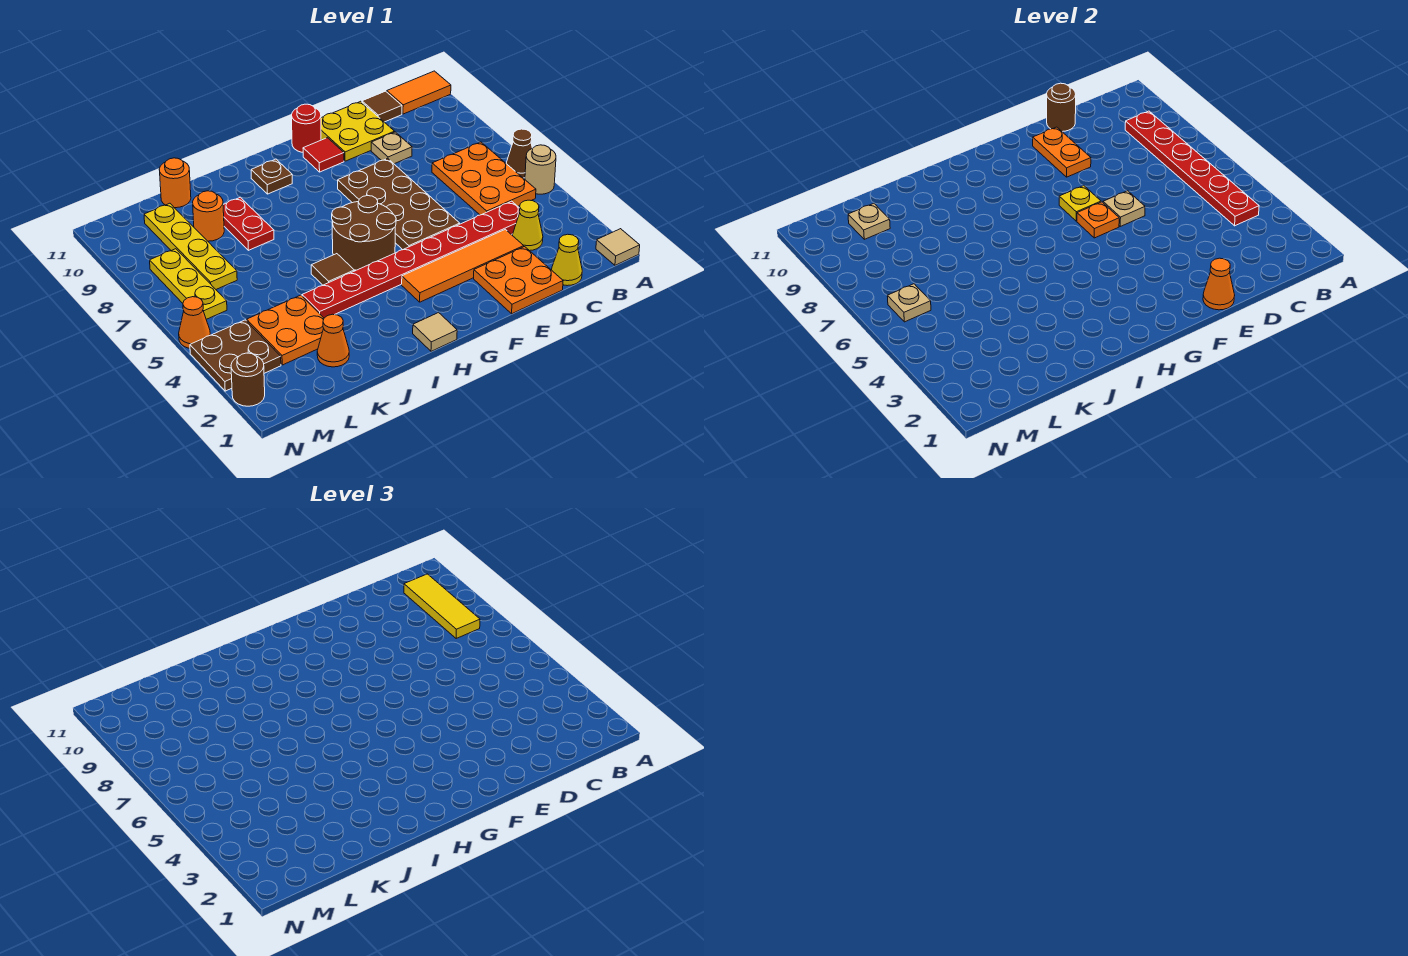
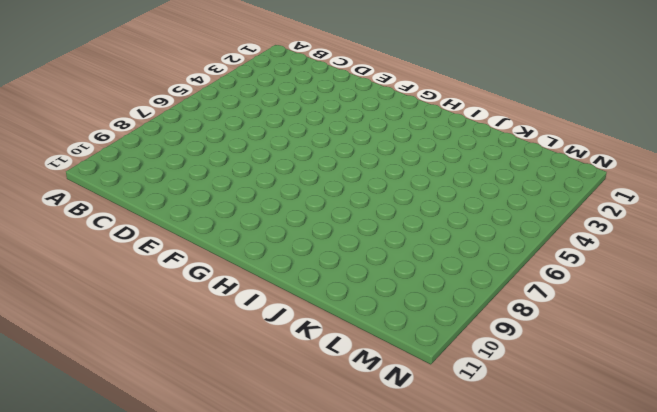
none -> tan 1x1 tile [596,229,640,265]
none -> tan 1x1 round brick [525,145,556,194]
none -> brown 1x1 cone [506,129,532,178]
none -> orange 1x2 tile [387,71,451,114]

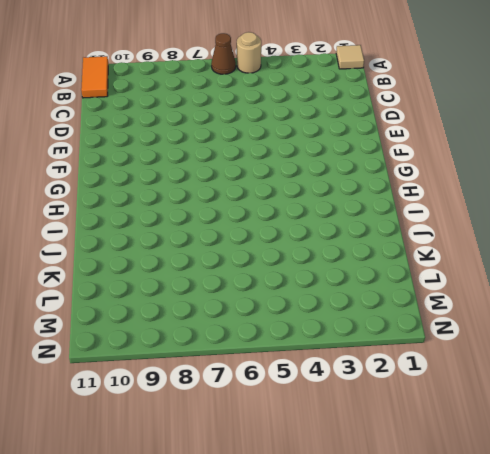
none -> orange 2x3 plate [432,142,536,215]
none -> yellow 1x1 cone [552,234,582,286]
none -> yellow 1x1 cone [512,200,543,251]
none -> red 1x8 plate [302,201,520,318]

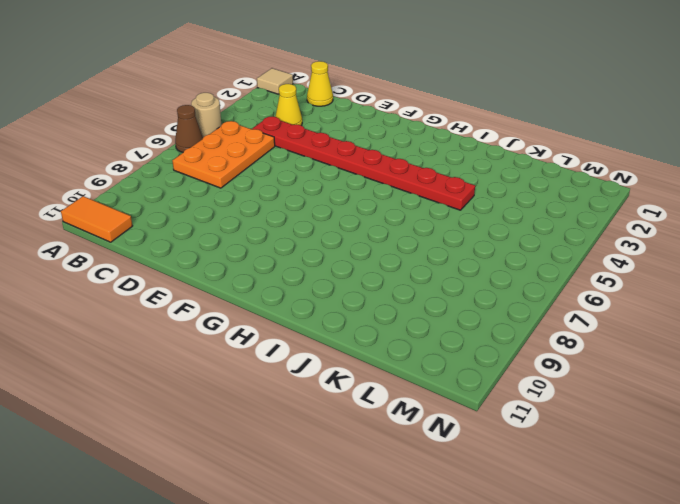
none -> brown 1x1 tile [362,91,402,122]
none -> orange 2x2 plate [474,247,563,314]
none -> orange 1x4 tile [402,229,524,302]
none -> tan 1x1 plate [371,132,412,164]

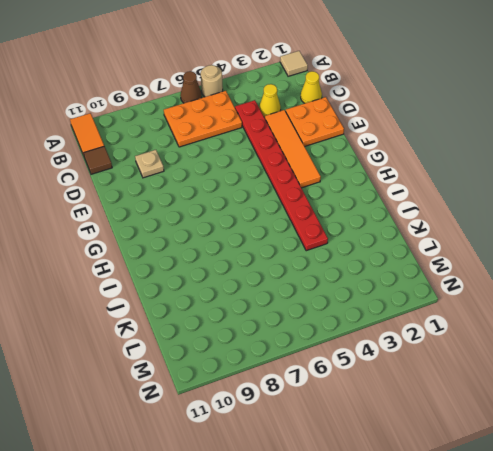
none -> yellow 2x2 plate [321,101,395,161]
none -> brown 2x4 plate [338,158,460,250]
none -> red 1x1 tile [303,138,344,172]
none -> red 1x1 round brick [292,104,321,152]

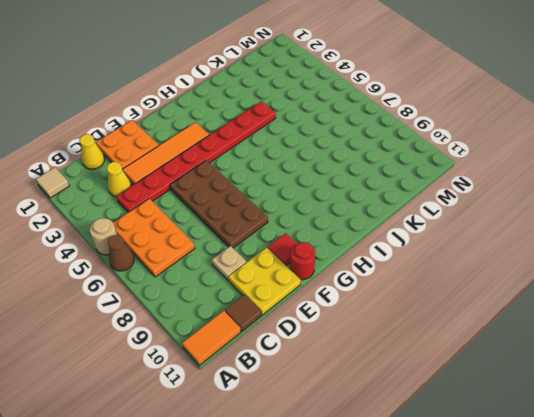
none -> brown 2x2 round brick [332,196,396,270]
none -> tan 1x1 tile [413,313,457,351]
none -> brown 1x1 plate [251,159,292,194]
none -> brown 1x1 tile [311,254,354,285]

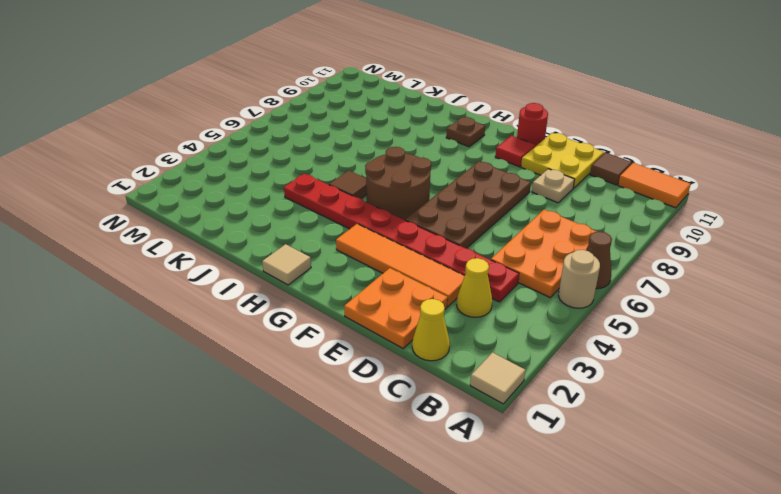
none -> red 1x2 plate [223,197,274,250]
none -> orange 1x1 cone [317,314,349,367]
none -> orange 2x2 plate [247,295,324,365]
none -> orange 1x1 round brick [193,191,224,241]

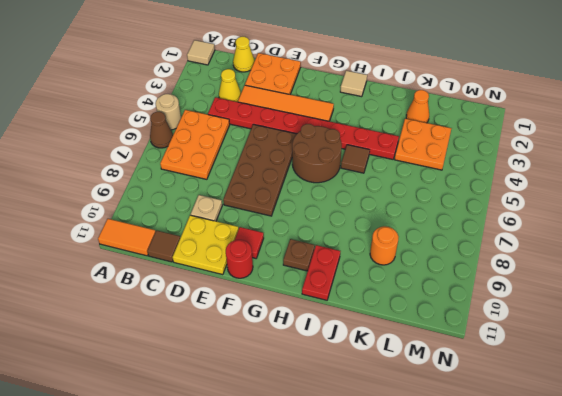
red 1x2 plate [302,245,340,300] -> red 1x2 plate moved to [223,197,274,250]
none -> orange 1x1 round brick [159,158,191,208]
none -> yellow 1x4 plate [144,203,237,289]
none -> brown 2x2 plate [190,320,281,391]
none -> yellow 1x3 plate [150,249,227,319]

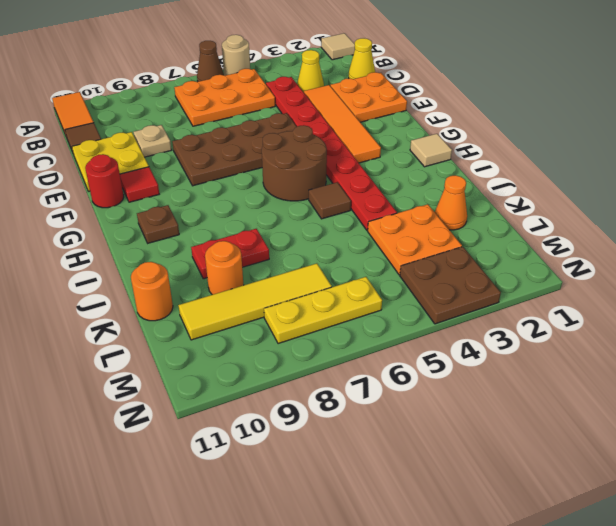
yellow 1x4 tile [178,263,332,340] -> yellow 1x4 plate [144,203,237,289]
none -> brown 1x1 round brick [231,353,265,406]
none -> orange 1x1 cone [179,297,210,348]
none -> red 1x6 plate [1125,111,1259,226]
none -> brown 1x1 round brick [1047,83,1076,132]

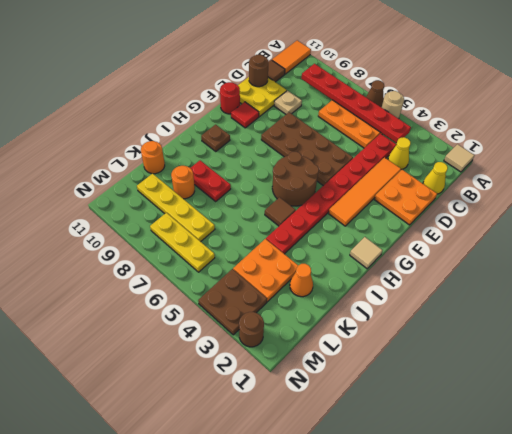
none -> orange 1x1 cone [179,297,210,348]
none -> orange 1x1 cone [1203,258,1235,310]
none -> tan 1x1 plate [1103,191,1145,226]
none -> orange 1x2 plate [1033,127,1091,177]

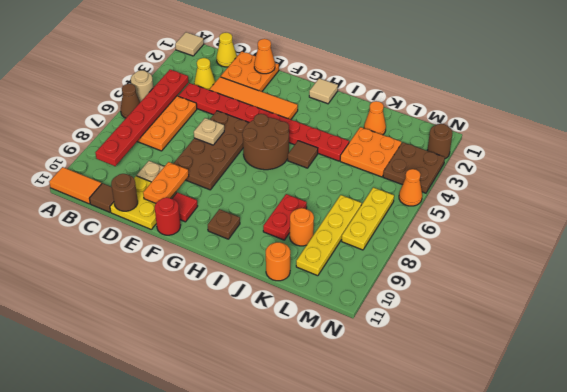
none -> orange 1x1 plate [1077,202,1119,238]
none -> yellow 1x1 plate [1059,186,1101,221]
none -> tan 1x1 plate [848,203,890,239]
none -> tan 1x1 plate [887,284,931,322]

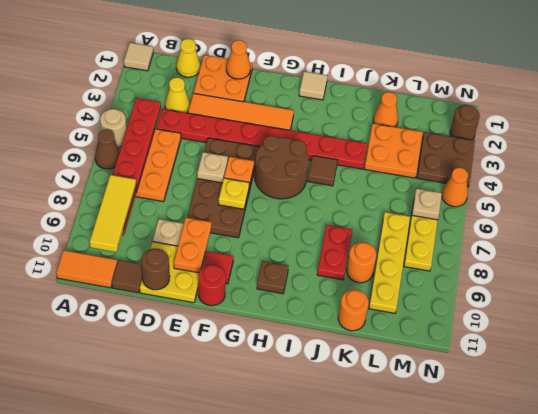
none -> tan 1x1 plate [848,203,890,239]

